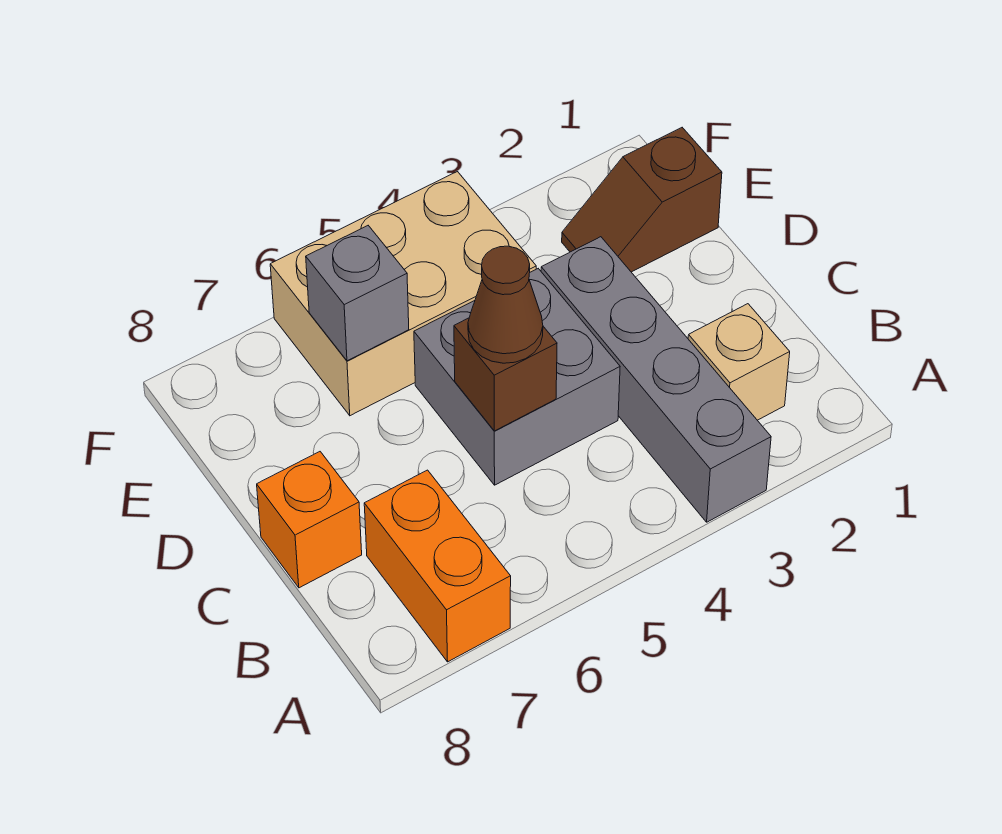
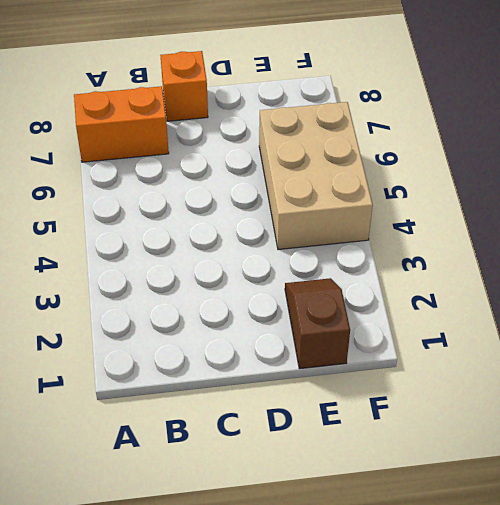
none -> grey 1x4 brick [541,237,771,522]
none -> tan 1x1 brick [688,304,790,420]

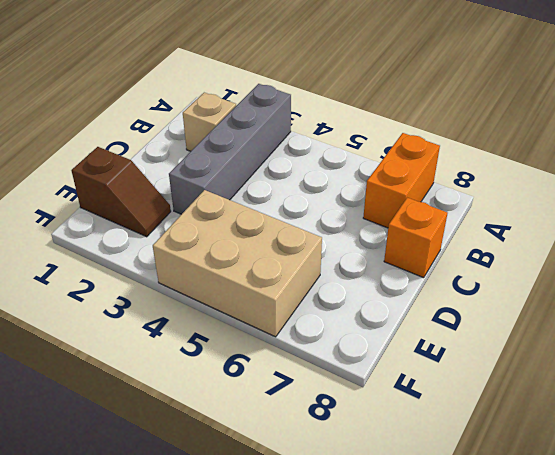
none -> grey 2x2 brick [414,269,620,485]
none -> brown 1x1 brick [454,318,557,431]

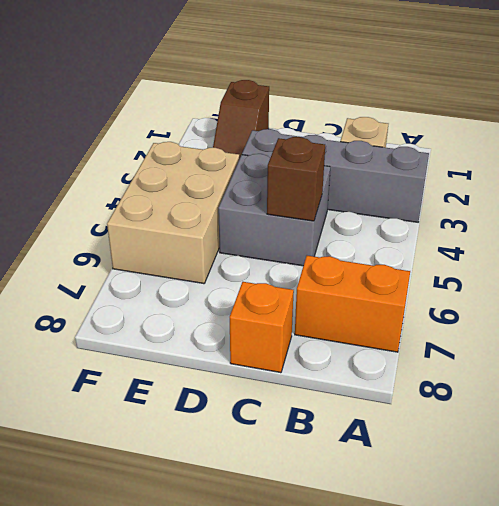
none -> grey 1x1 brick [306,226,409,361]
none -> brown 1x1 cone [468,246,543,363]

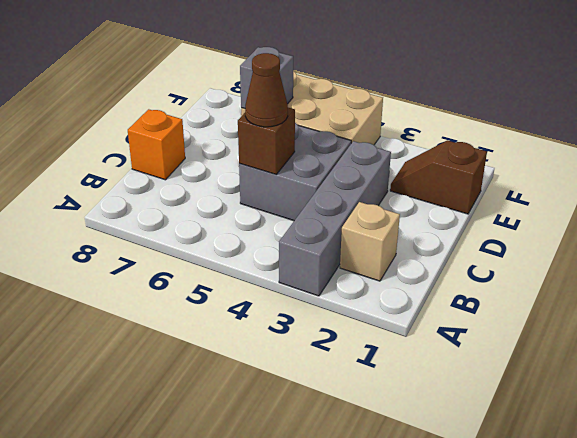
none -> orange 1x2 brick [364,470,511,662]

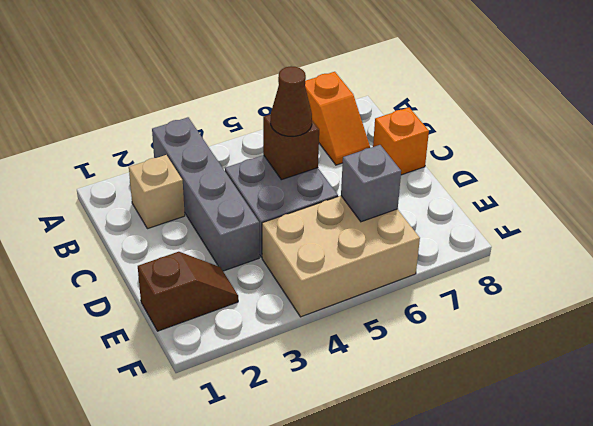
orange 1x2 slope [305,72,370,165] -> orange 1x2 brick [364,470,511,662]

